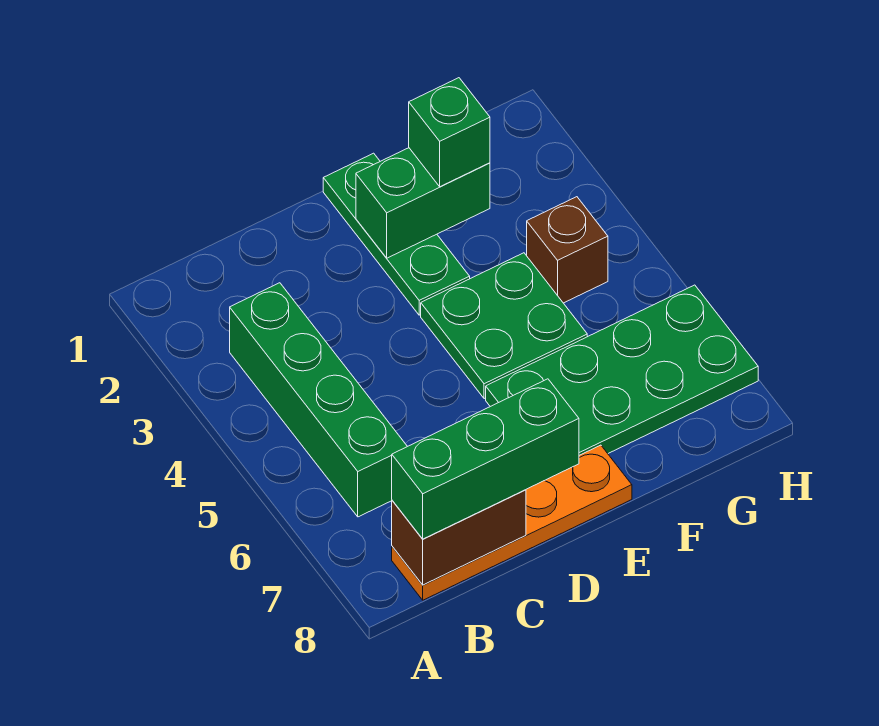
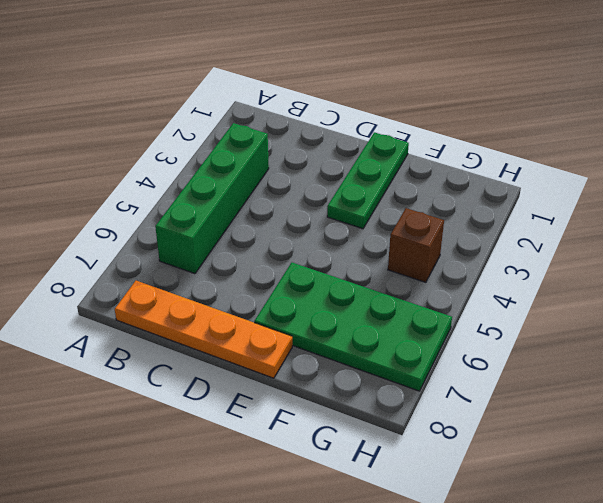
none -> green 2x2 plate [421,253,587,399]
none -> brown 1x2 brick [392,490,526,585]

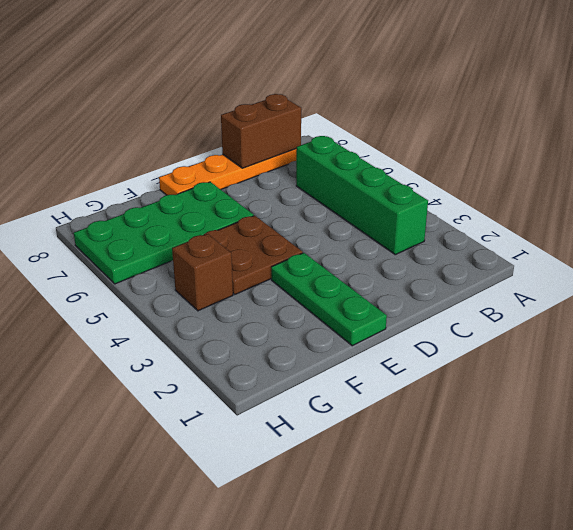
brown 2x2 plate [204,216,303,294] -> green 2x2 plate [421,253,587,399]
none -> green 1x2 brick [356,148,490,258]
none -> green 1x3 brick [392,379,579,539]

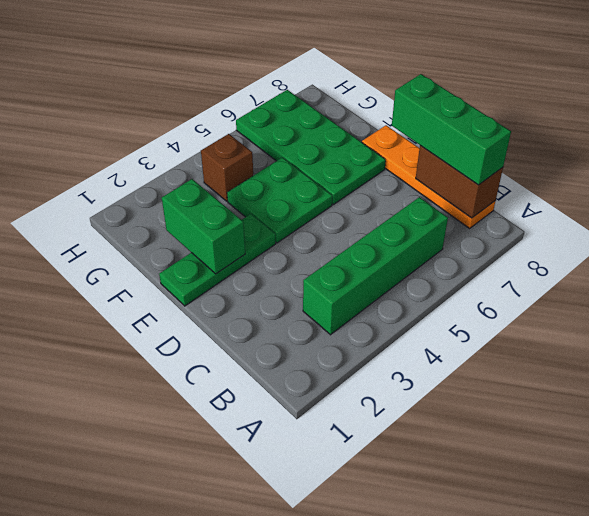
none -> green 1x1 brick [409,78,490,187]

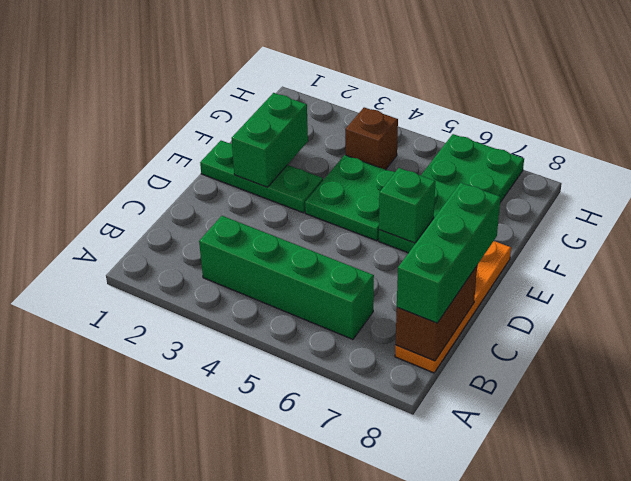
green 1x1 brick [379,168,436,243] -> green 1x1 brick moved to [409,78,490,187]

